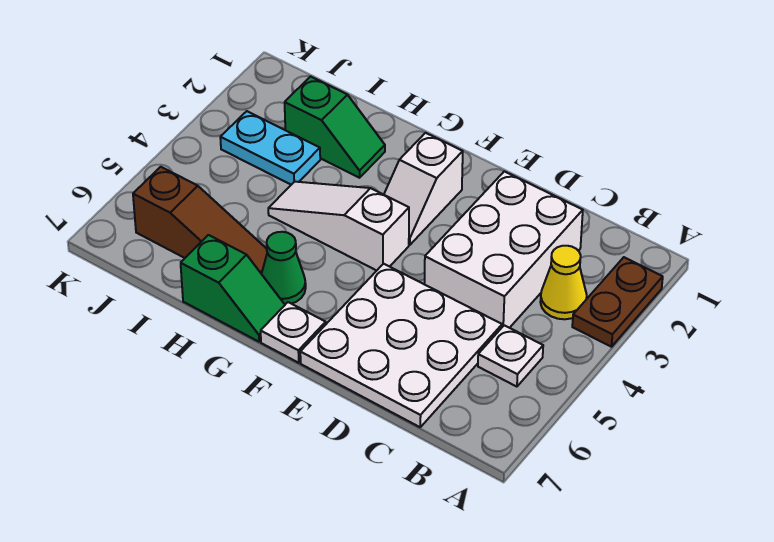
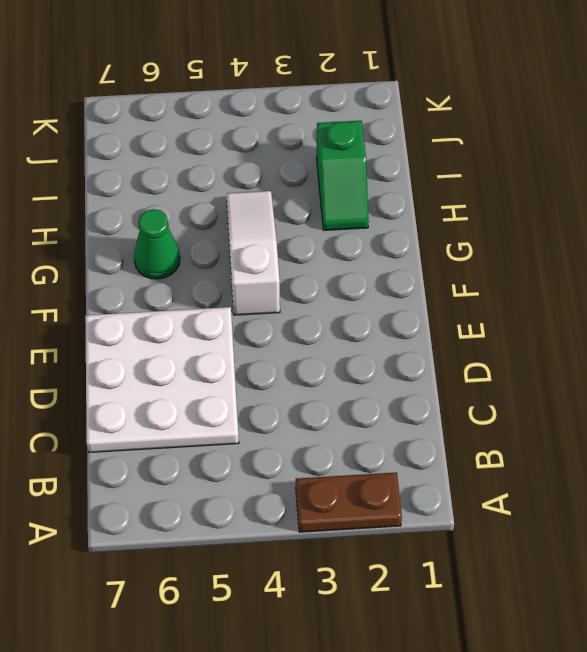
none -> yellow 1x1 cone [540,246,587,319]
none -> white 1x1 plate [478,325,543,387]
none -> white 2x3 brick [425,171,583,328]

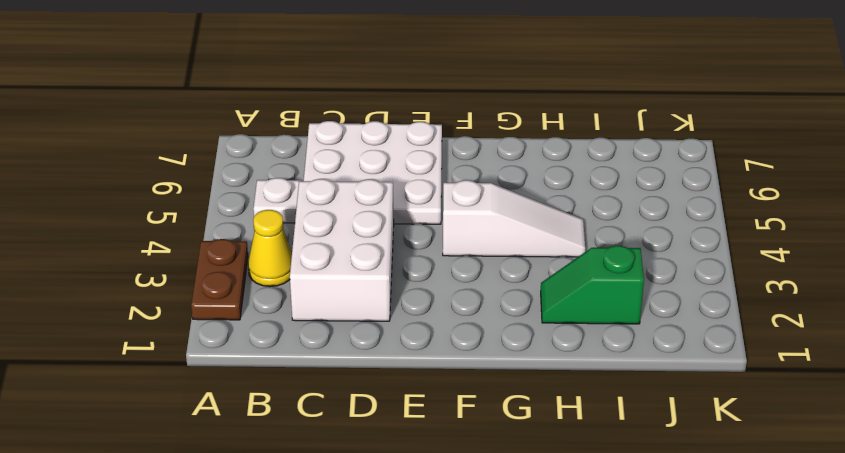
none -> white 1x2 slope [384,133,463,245]
none -> white 1x1 plate [261,302,326,363]
none -> green 1x1 cone [262,232,306,304]

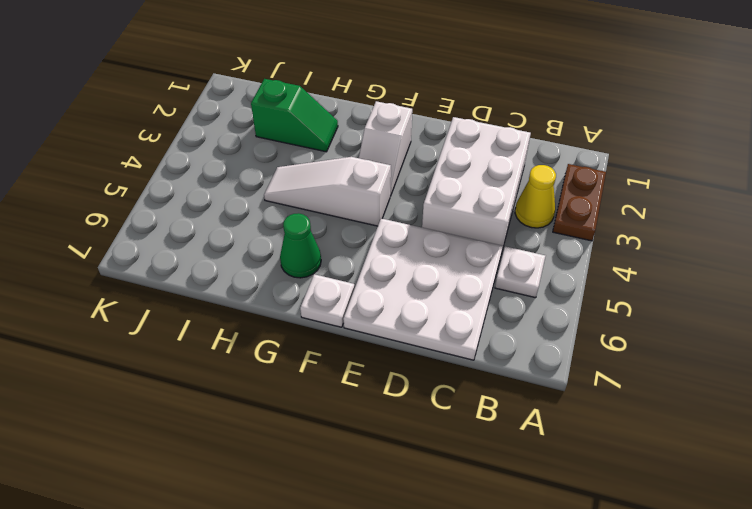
none -> green 1x2 slope [181,235,285,342]
none -> brown 1x3 slope [133,167,267,274]
none -> cyan 1x2 plate [220,111,320,185]

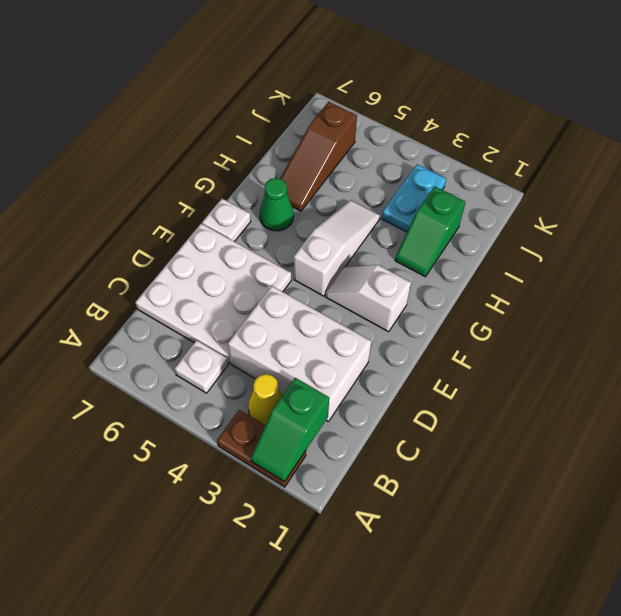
green 1x2 slope [251,378,329,482] -> green 1x2 slope moved to [181,235,285,342]

